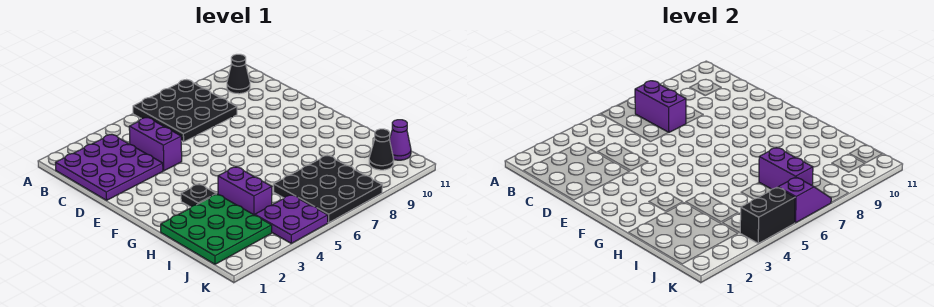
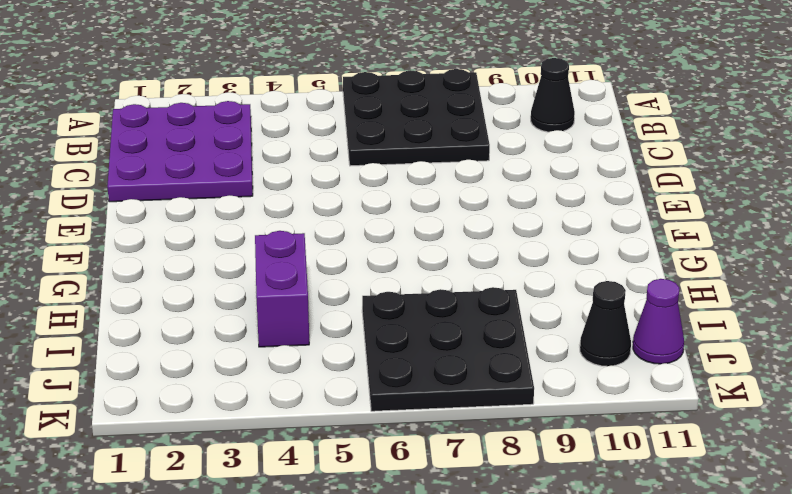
none -> purple 1x2 brick [129,118,182,171]
none -> black 1x1 plate [181,184,216,207]
none -> green 3x3 plate [161,194,272,264]

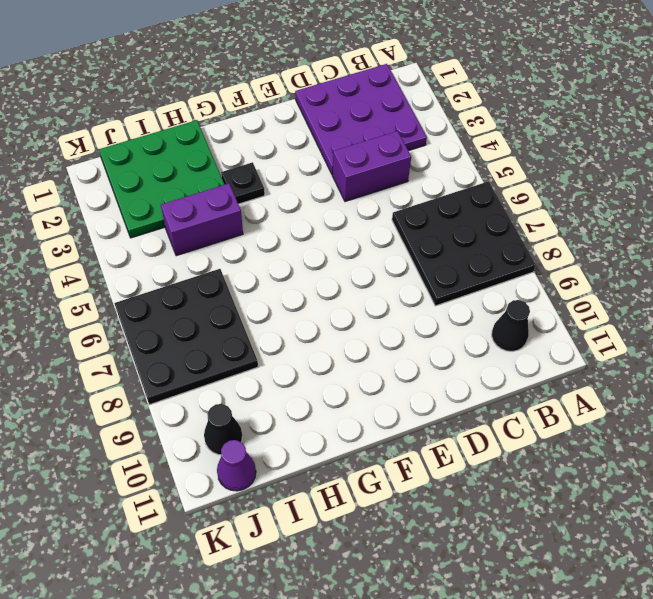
none -> purple 2x2 plate [255,195,328,243]
none -> purple 1x2 brick [635,81,686,133]
none -> purple 1x2 brick [759,147,813,189]

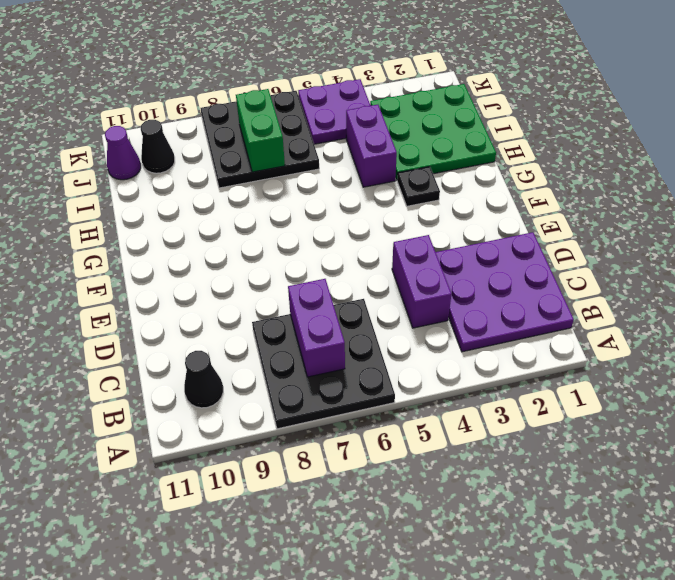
green 1x2 brick [236,89,285,172] -> purple 1x2 brick [759,147,813,189]
none -> black 1x2 brick [740,187,795,243]
none -> purple 1x2 slope [778,177,831,223]

